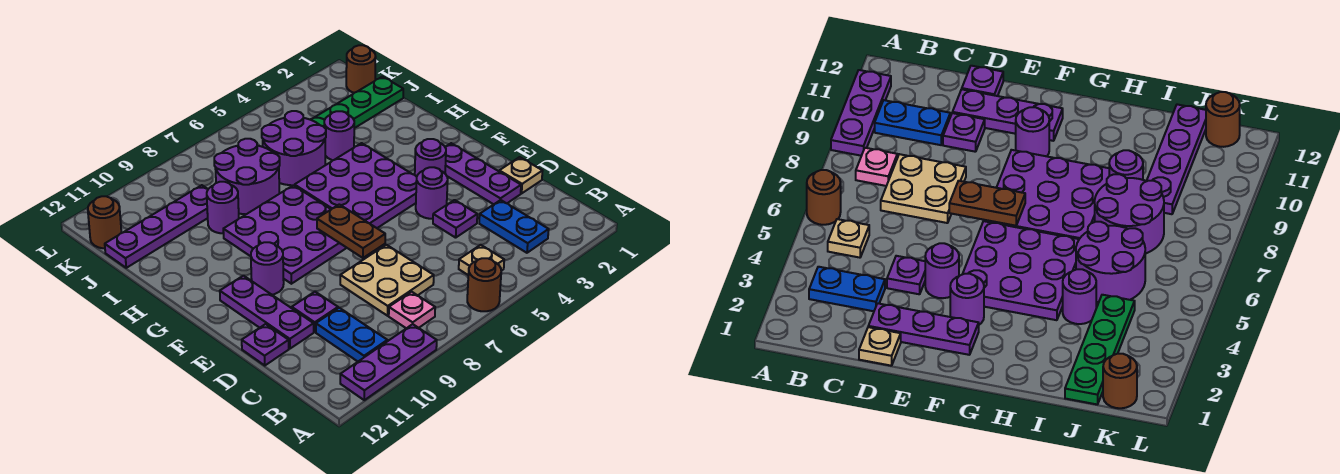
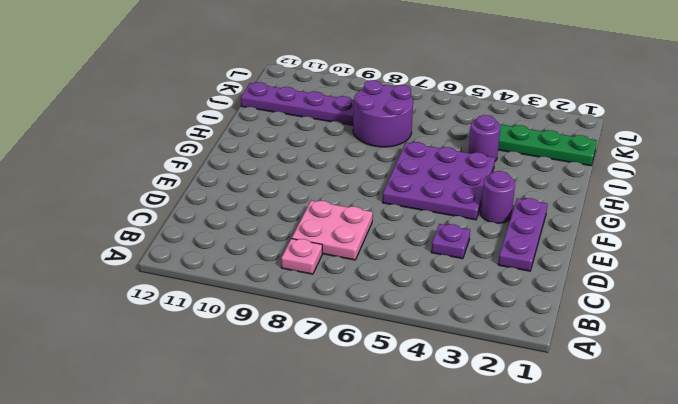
pink 2x2 plate [292,201,373,260] -> tan 2x2 plate [340,245,434,316]
none -> brown 1x1 round brick [467,258,501,311]
none -> purple 1x3 plate [340,324,437,400]
none -> blue 1x2 plate [479,200,549,253]

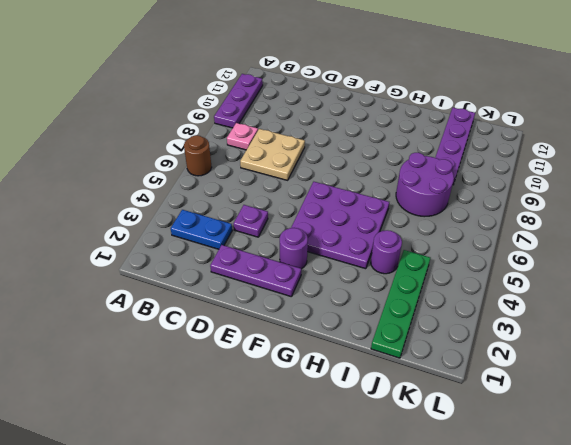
none -> tan 1x1 plate [459,245,504,275]
none -> blue 1x2 plate [316,308,387,361]
none -> tan 1x1 plate [499,157,542,193]

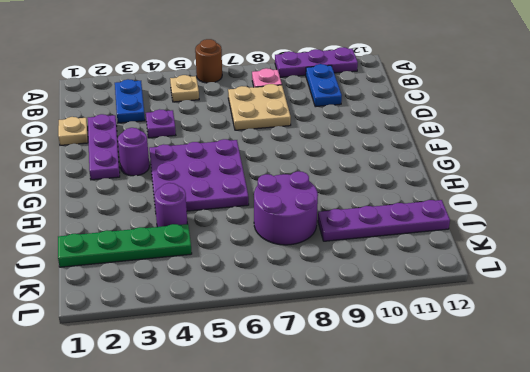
none -> purple 1x1 plate [292,292,338,332]
none -> purple 1x3 plate [220,276,314,349]
none -> purple 1x1 plate [242,324,289,365]

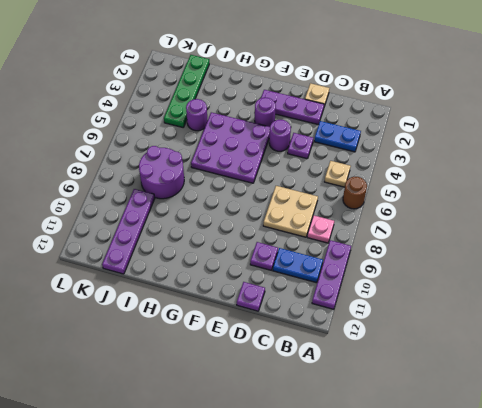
none -> purple 1x3 plate [220,276,314,349]
none -> purple 3x3 plate [223,185,346,284]
none -> purple 1x1 round brick [251,242,284,295]

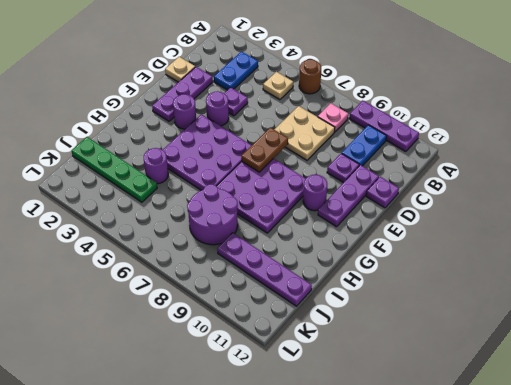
none -> purple 2x2 round brick [262,111,326,185]
none -> purple 1x1 round brick [207,182,239,233]
none -> brown 1x1 round brick [346,45,376,93]

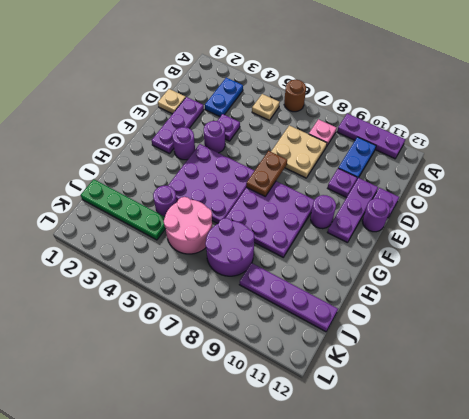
purple 1x1 round brick [362,198,390,232] -> purple 1x1 round brick moved to [207,182,239,233]
pink 2x2 round brick [164,197,212,254] -> purple 2x2 round brick [262,111,326,185]
none -> brown 1x1 round brick [346,45,376,93]
none -> brown 1x1 round brick [88,196,121,248]

